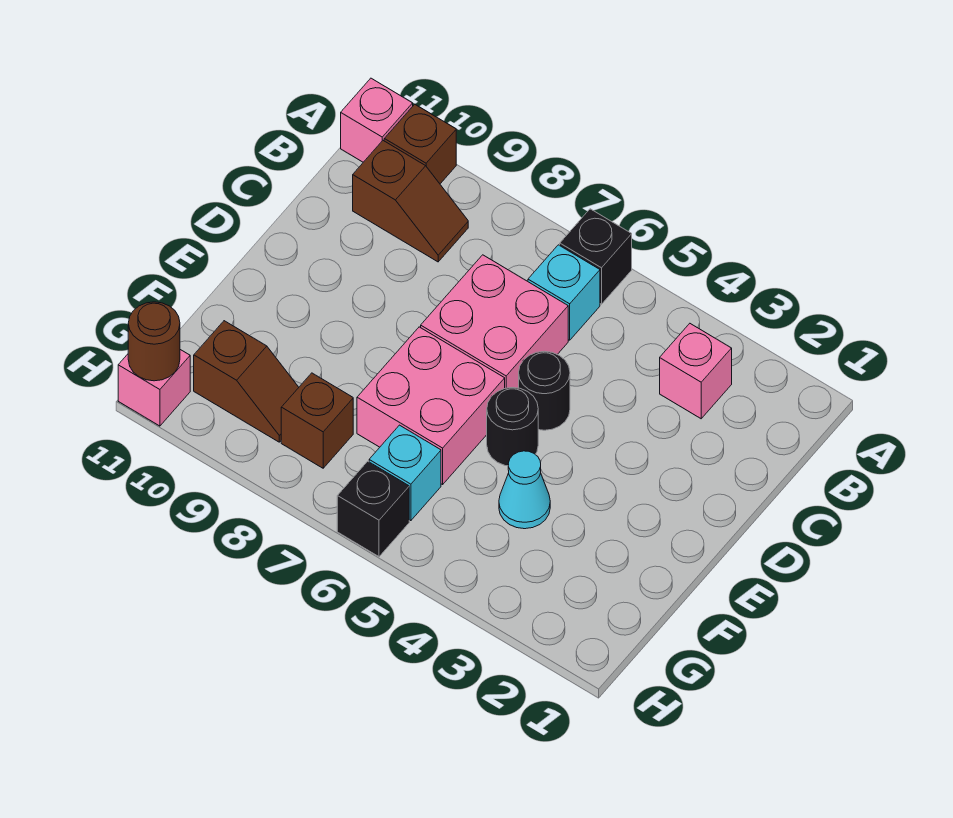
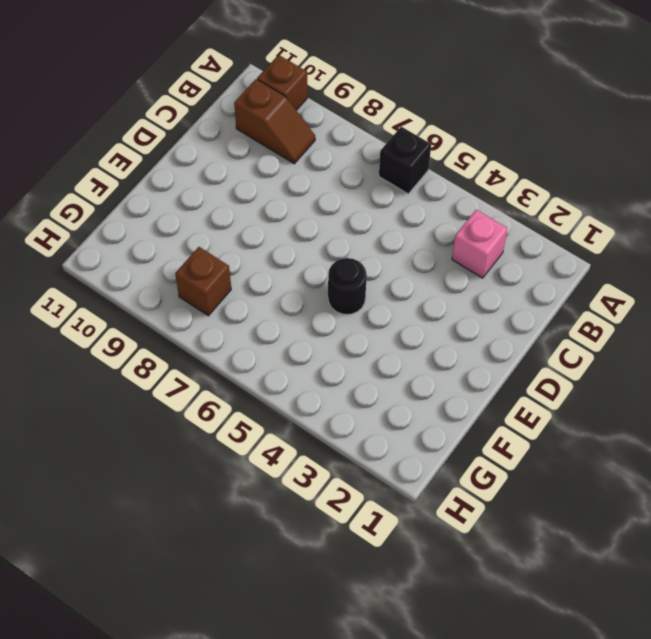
none -> pink 1x1 brick [341,78,413,162]
none -> cyan 1x1 brick [528,245,600,340]
none -> pink 2x2 brick [421,255,568,388]

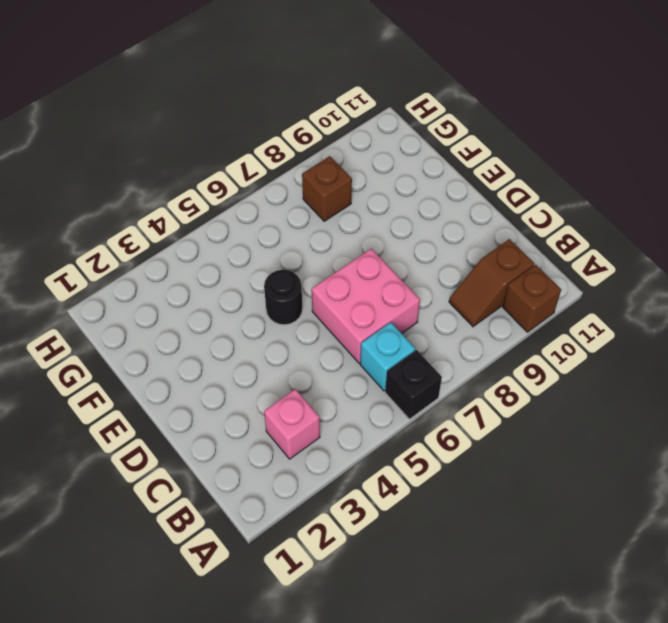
none -> pink 1x1 brick [341,78,413,162]
none -> black 1x1 round brick [519,351,570,430]
none -> pink 2x2 brick [357,327,505,484]

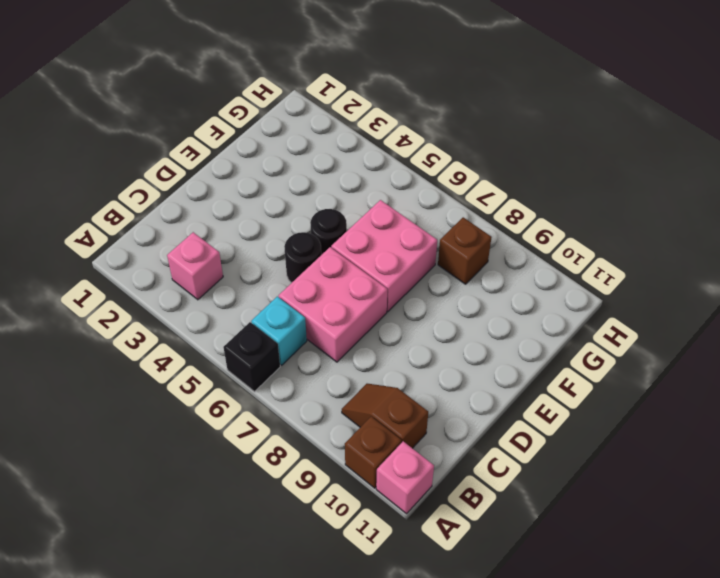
none -> cyan 1x1 cone [499,451,550,529]
none -> cyan 1x1 brick [369,425,441,521]
none -> brown 1x2 slope [194,321,299,442]

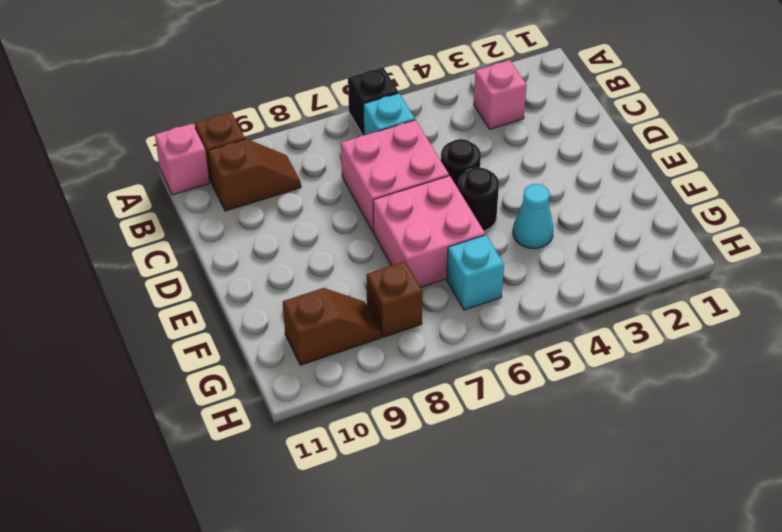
none -> black 1x1 brick [337,461,409,557]
none -> pink 1x1 brick [118,350,190,426]
none -> brown 1x1 round brick [128,302,180,381]

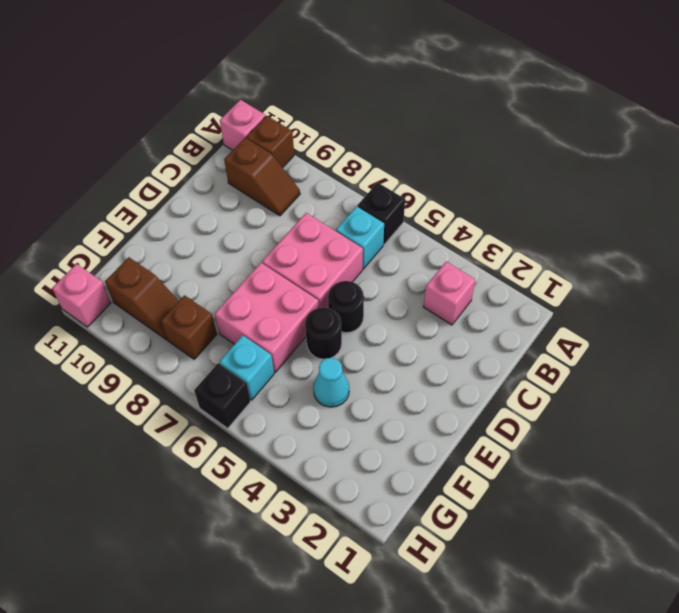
none -> brown 1x1 round brick [128,302,180,381]

